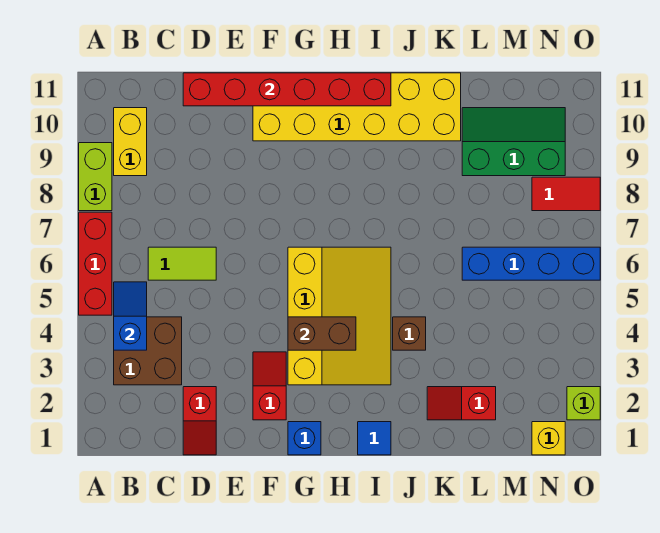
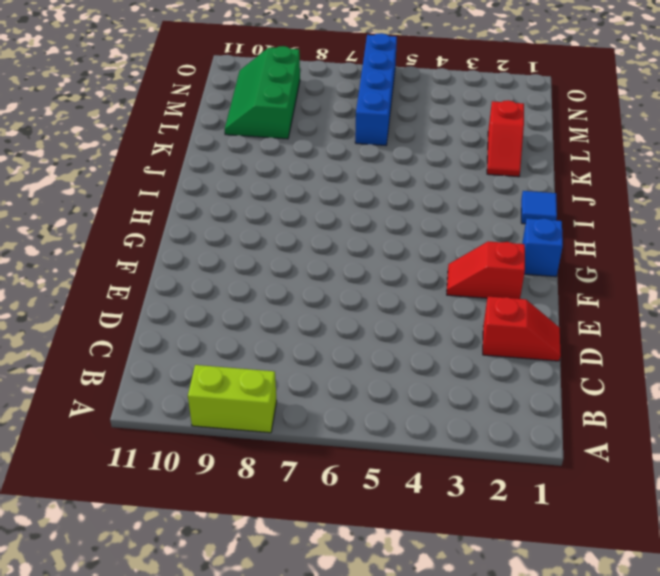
none -> red 1x3 brick [79,212,112,315]
none -> brown 2x2 brick [114,317,182,385]
none -> yellow 1x2 brick [114,108,147,176]

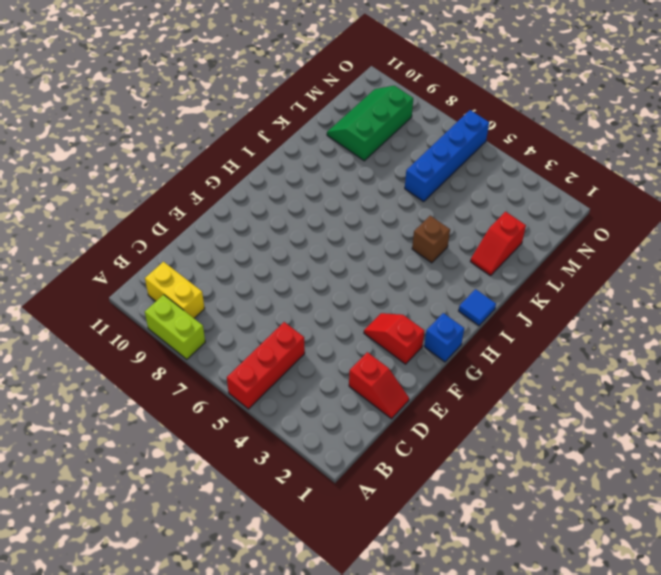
red 1x3 brick [227,322,305,409] -> red 1x3 brick turned to [79,212,112,315]
none -> brown 2x2 brick [114,317,182,385]
none -> lime 1x2 tile [148,247,216,280]
none -> yellow 2x6 brick [253,73,461,141]

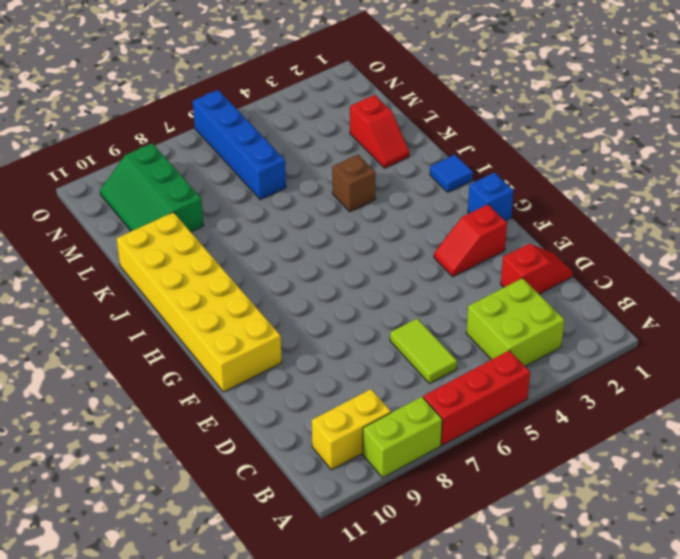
lime 2x2 brick [466,278,564,366] -> brown 2x2 brick [114,317,182,385]
none -> yellow 3x4 slope [288,247,391,385]
none -> yellow 1x1 brick [532,422,565,455]
none -> red 1x2 tile [532,177,600,211]

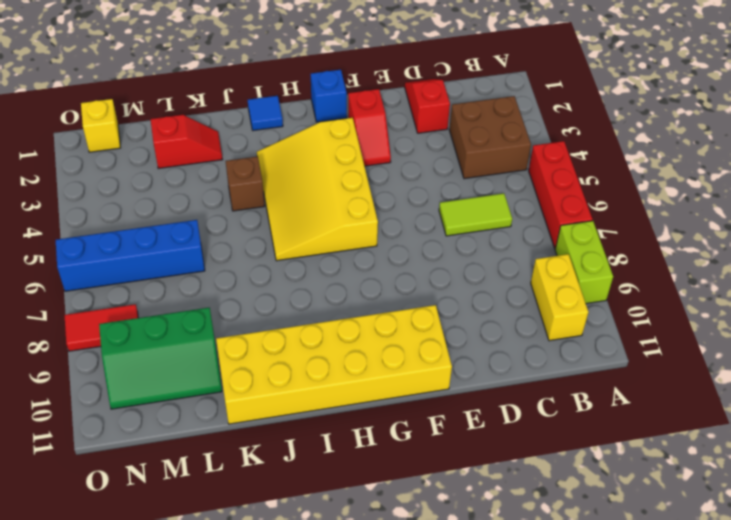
none -> lime 1x1 brick [567,387,600,420]
none -> blue 1x2 slope [114,282,147,350]
none -> red 1x6 brick [183,73,391,106]

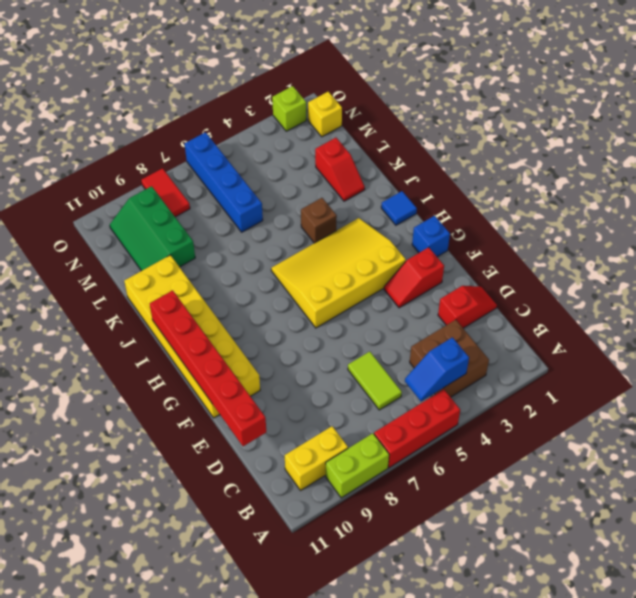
none -> brown 1x2 brick [288,317,356,350]

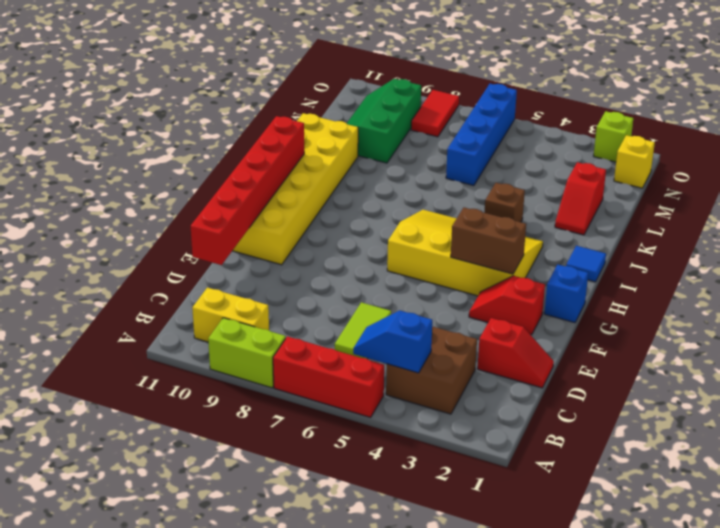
brown 1x2 brick [451,208,526,274] -> brown 1x2 brick turned to [288,317,356,350]

